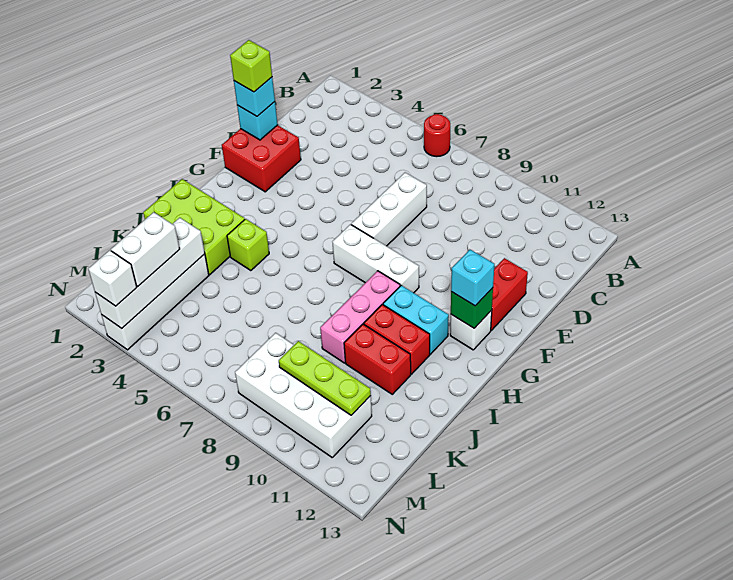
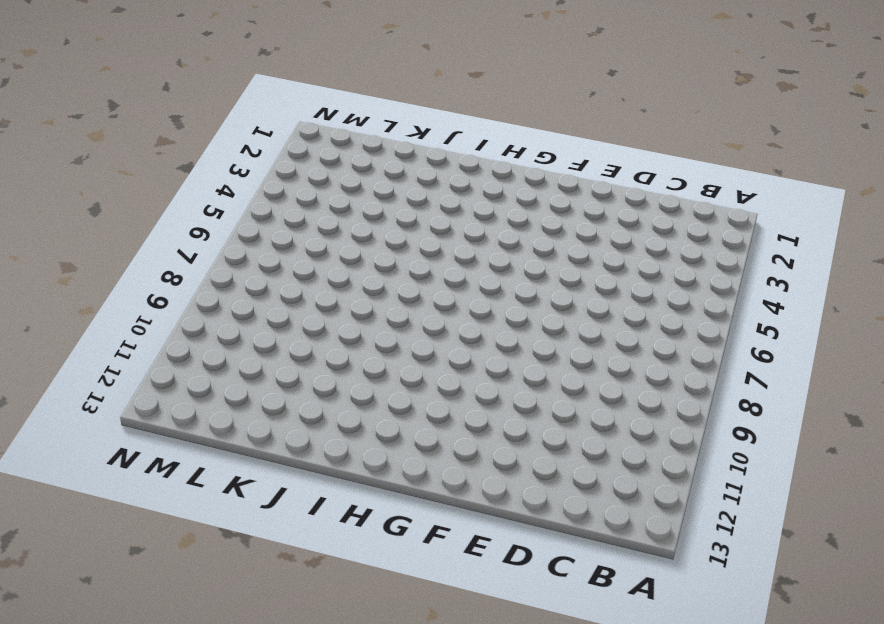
none -> red 1x1 round brick [424,114,450,157]
none -> white 1x3 brick [351,173,427,246]
none -> red 2x2 brick [222,125,301,192]

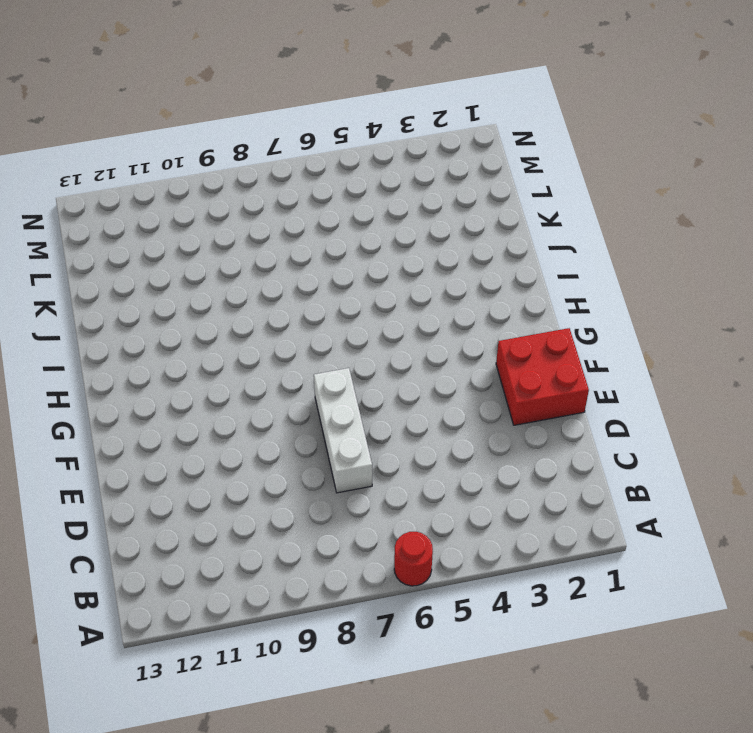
none -> red 1x2 brick [491,258,528,330]
none -> white 1x3 brick [333,224,419,293]
none -> white 1x1 brick [450,310,492,350]

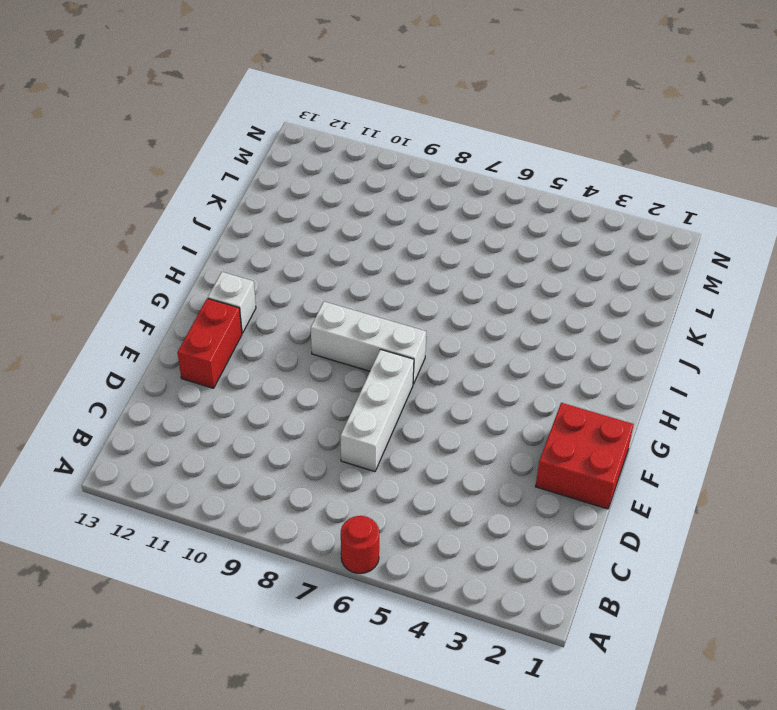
none -> pink 1x3 brick [320,271,400,363]
none -> cyan 1x2 brick [383,285,449,354]
none -> lime 2x3 brick [143,179,245,275]

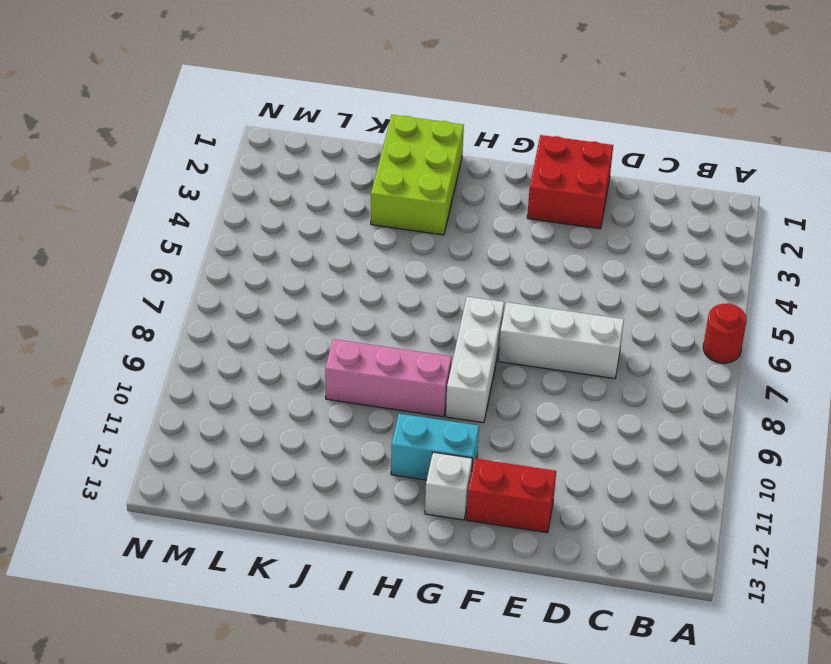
cyan 1x2 brick [391,414,479,480] -> cyan 1x2 brick turned to [383,285,449,354]
none -> lime 1x1 brick [227,219,269,271]
none -> red 1x2 brick [364,305,430,374]
none -> red 1x2 brick [344,324,411,394]

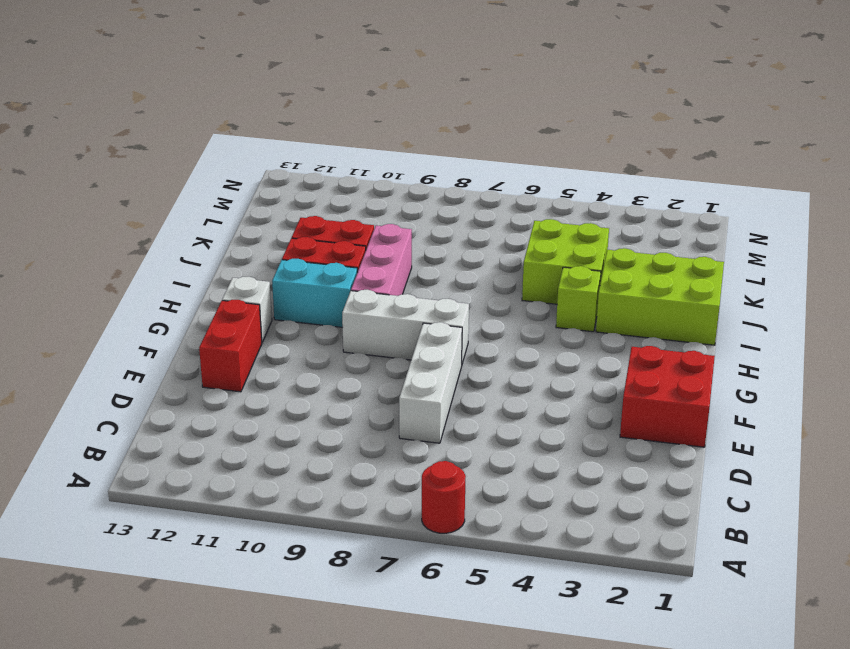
lime 2x2 brick [522,219,609,304] -> none
none -> white 1x4 brick [102,254,209,350]
none -> white 2x4 brick [235,333,372,457]
none -> cyan 1x1 brick [237,102,278,140]

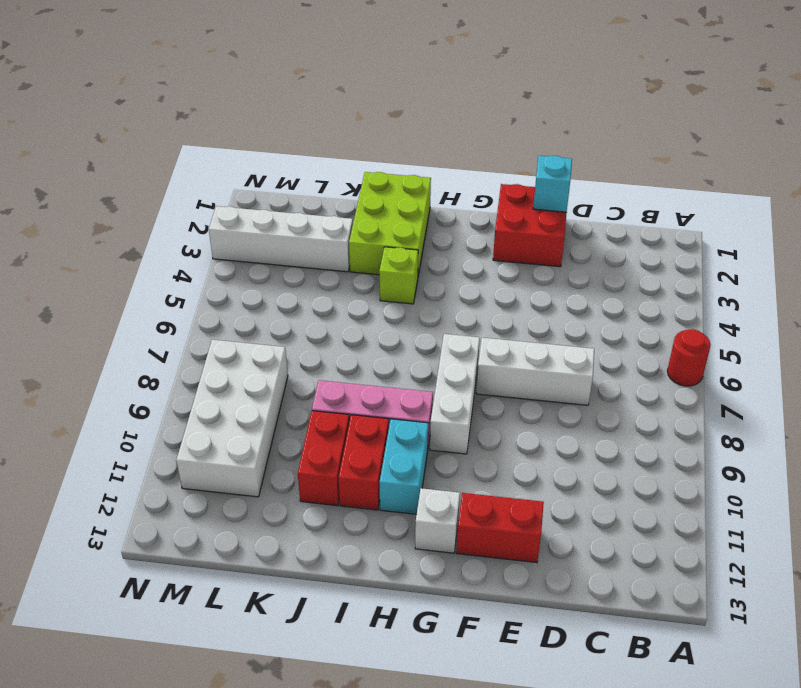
none -> green 1x1 brick [451,288,493,328]
none -> white 1x4 brick [95,218,205,328]
none -> lime 1x3 plate [279,341,371,415]

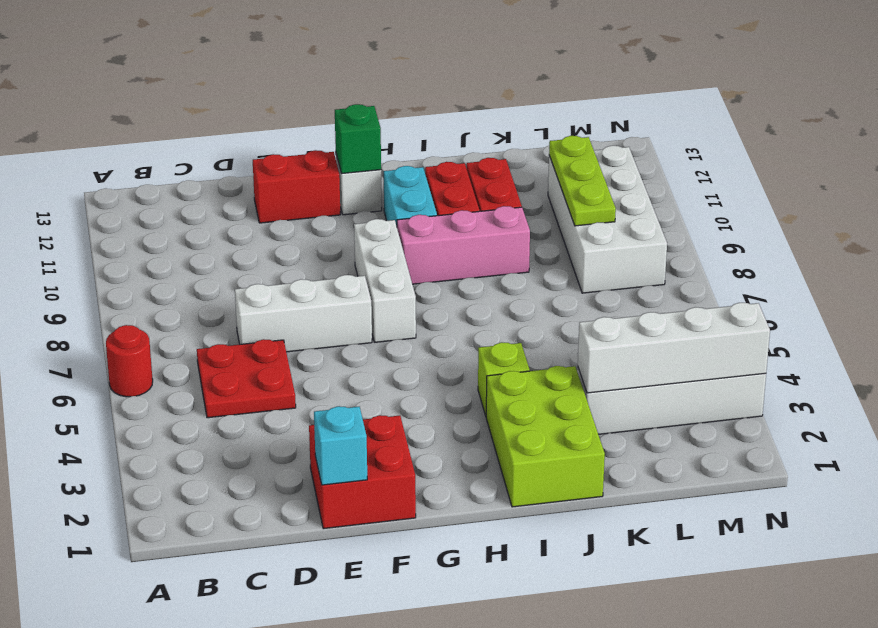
red 2x2 plate [197,339,296,418] -> none
none -> cyan 1x1 brick [234,77,275,116]
none -> cyan 1x1 brick [451,250,494,306]
none -> white 1x2 brick [111,212,180,286]

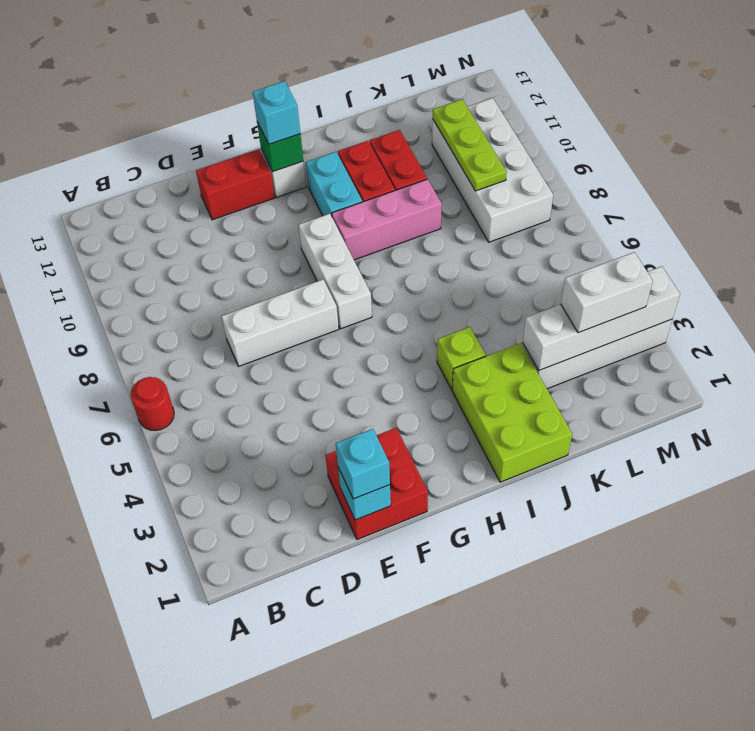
none -> white 1x1 brick [88,250,137,306]
none -> lime 1x1 brick [230,40,272,92]

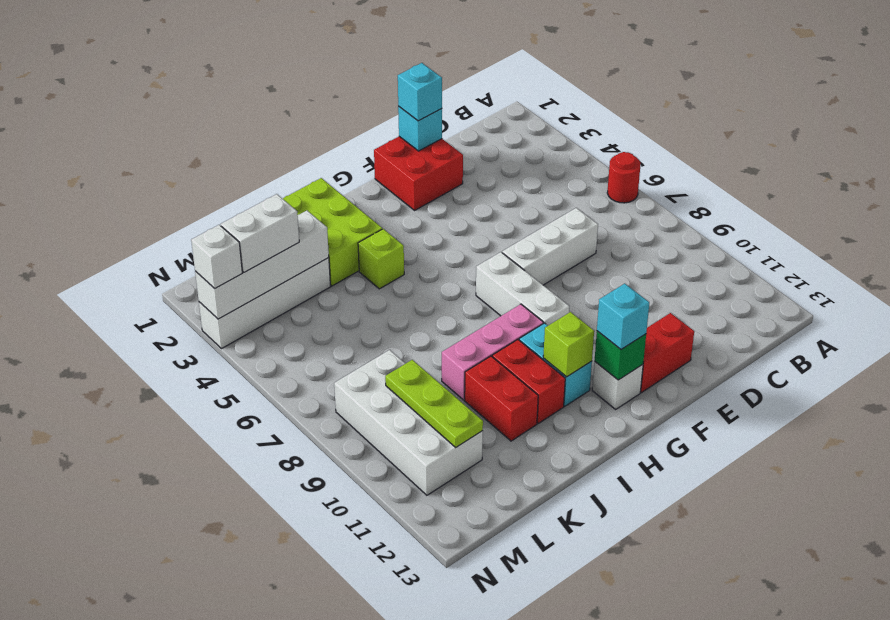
lime 1x1 brick [543,312,594,377] -> lime 1x1 brick moved to [230,40,272,92]

